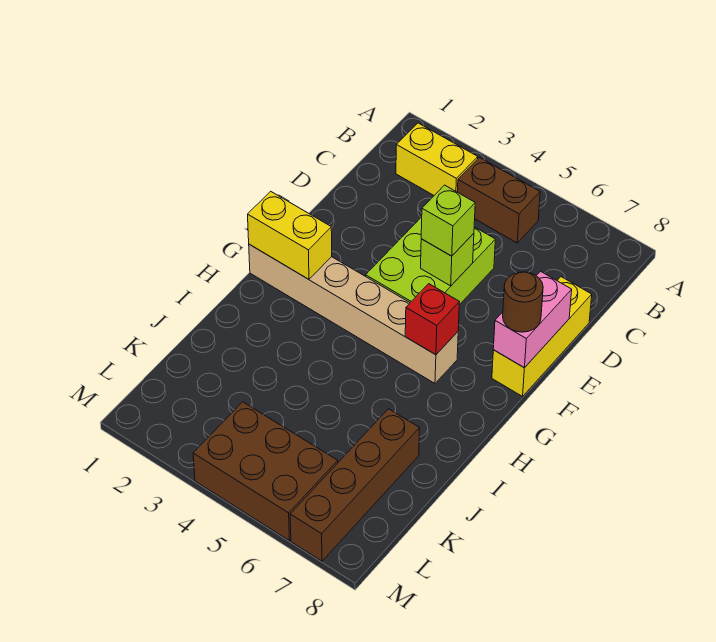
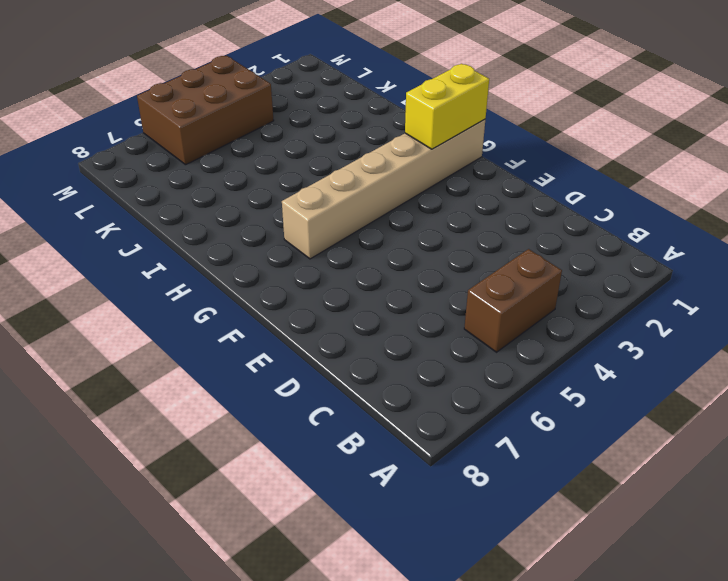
none -> yellow 1x2 brick [396,123,478,195]
none -> lime 2x3 brick [366,217,495,305]
none -> yellow 1x3 brick [492,277,592,396]

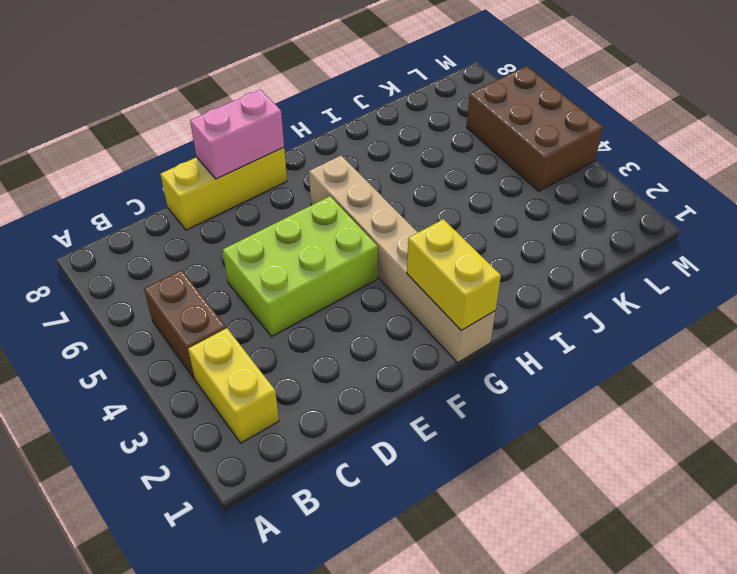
none -> brown 1x4 brick [290,409,419,561]
none -> lime 1x1 brick [421,233,474,286]
none -> red 1x1 brick [405,284,459,355]

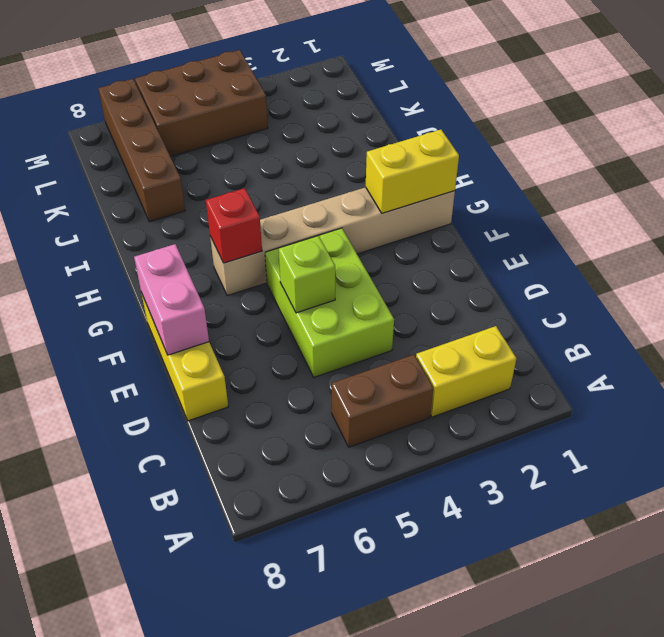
none -> lime 1x1 brick [421,185,475,256]
none -> brown 1x1 round brick [503,272,543,332]

